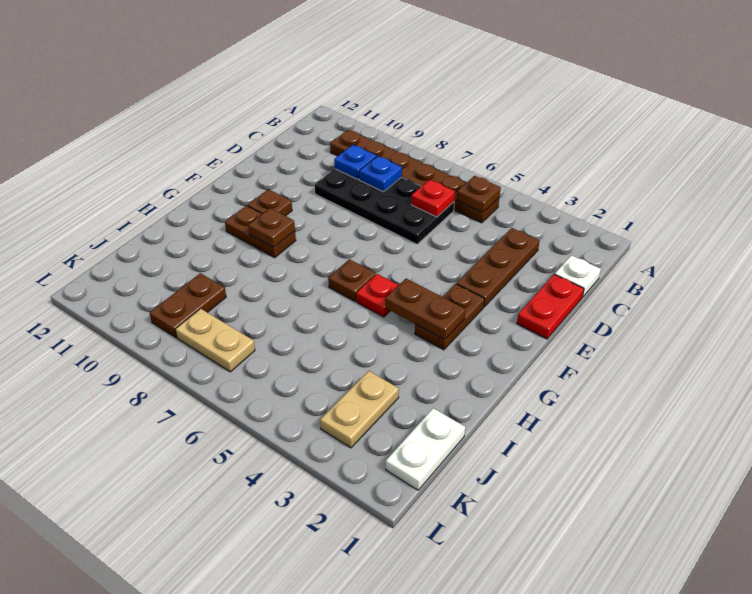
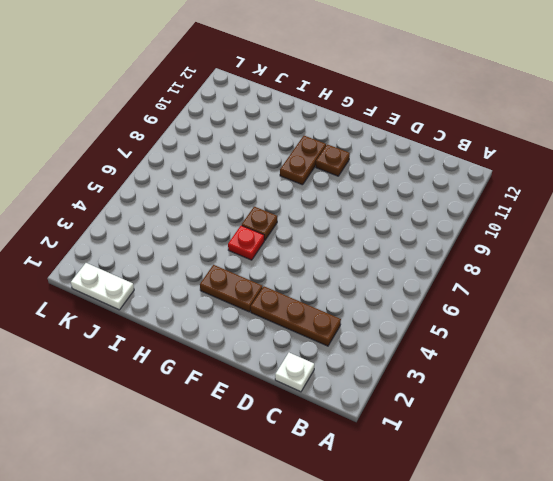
none -> brown 1x6 plate [330,130,499,223]
none -> black 2x4 plate [315,169,454,244]
none -> red 1x2 plate [517,274,584,339]

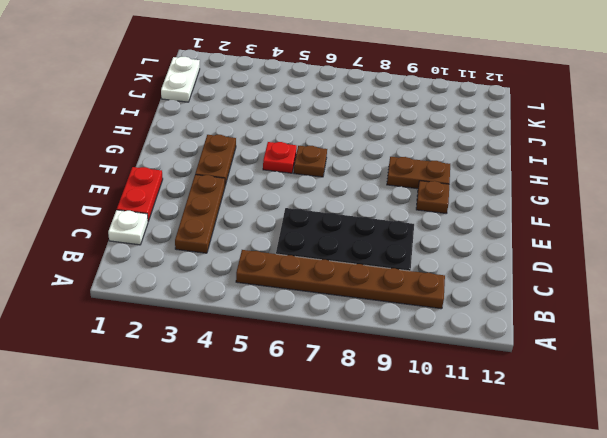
none -> tan 1x2 plate [320,371,399,448]
none -> brown 1x2 plate [150,273,226,338]
none -> tan 1x2 plate [175,309,255,372]

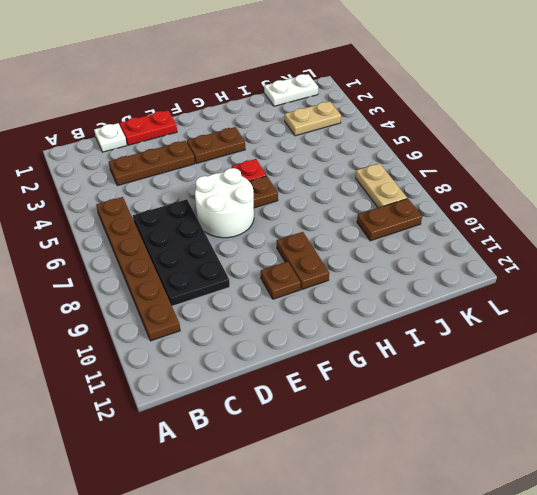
white 2x2 round brick [195,168,254,238] -> none
none -> brown 1x1 plate [457,176,501,213]
none -> red 1x1 plate [411,180,455,217]
none -> blue 1x1 plate [359,156,402,192]

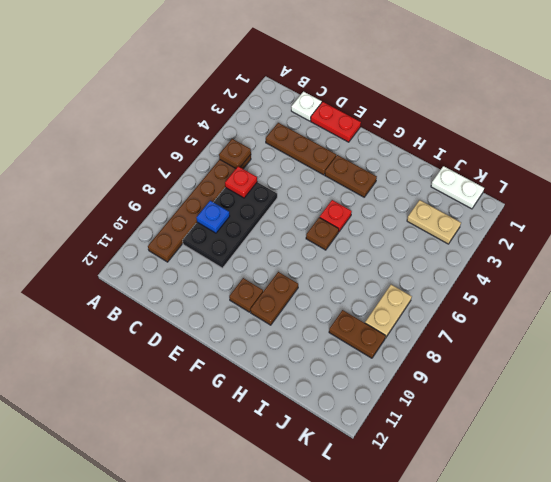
none -> blue 1x1 plate [334,145,377,179]
none -> brown 1x2 plate [385,278,465,340]
none -> brown 1x1 plate [248,208,295,248]

